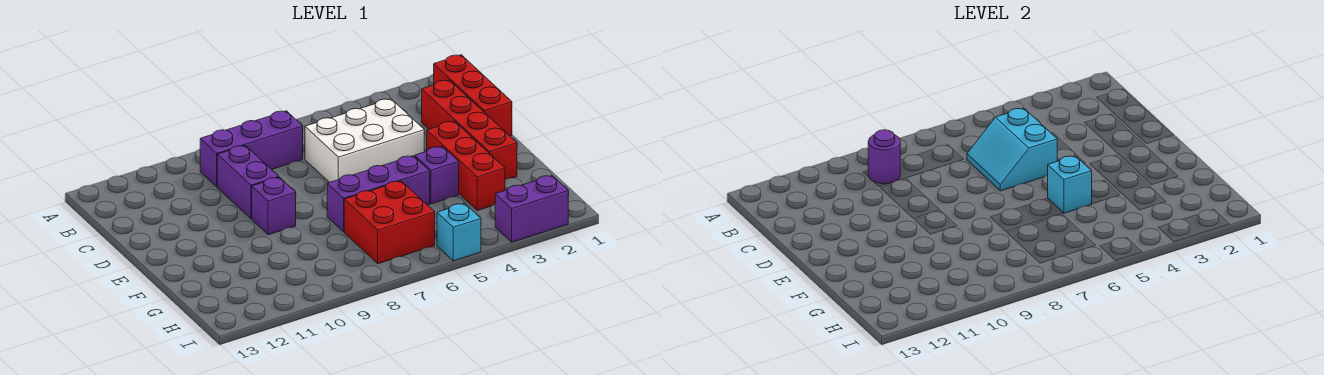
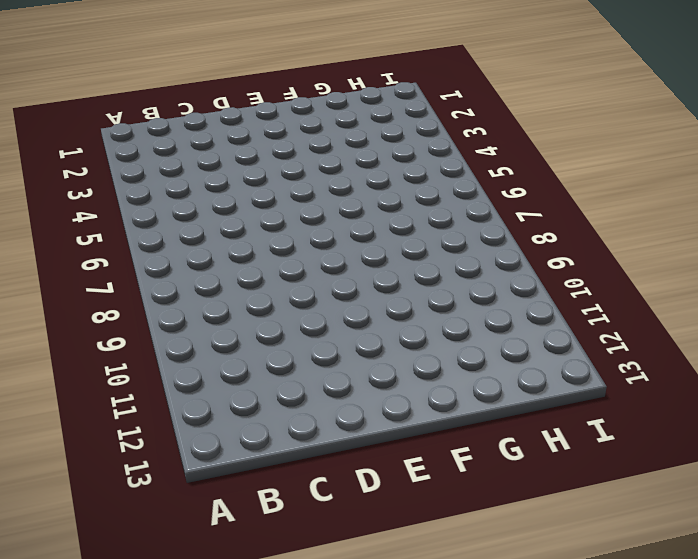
none -> red 1x3 brick [434,55,512,136]
none -> purple 1x3 brick [200,111,303,187]
none -> red 1x4 brick [422,80,517,180]

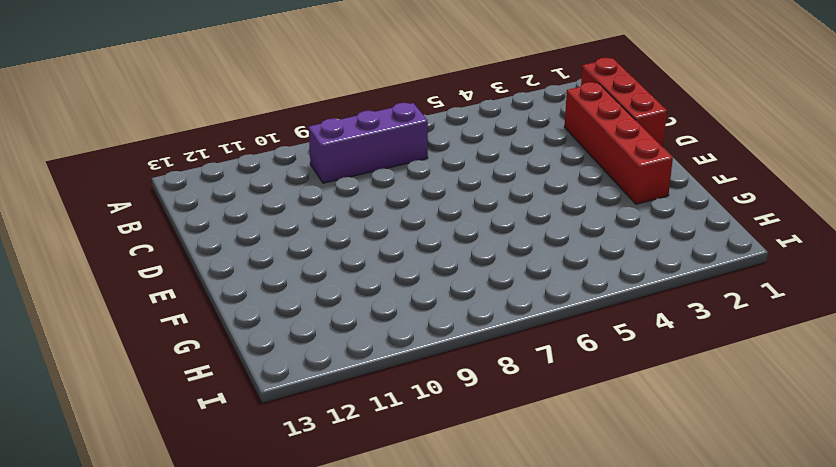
none -> white 2x3 brick [305,99,424,183]
none -> purple 1x2 brick [217,146,279,219]
none -> red 1x3 brick [427,121,505,210]

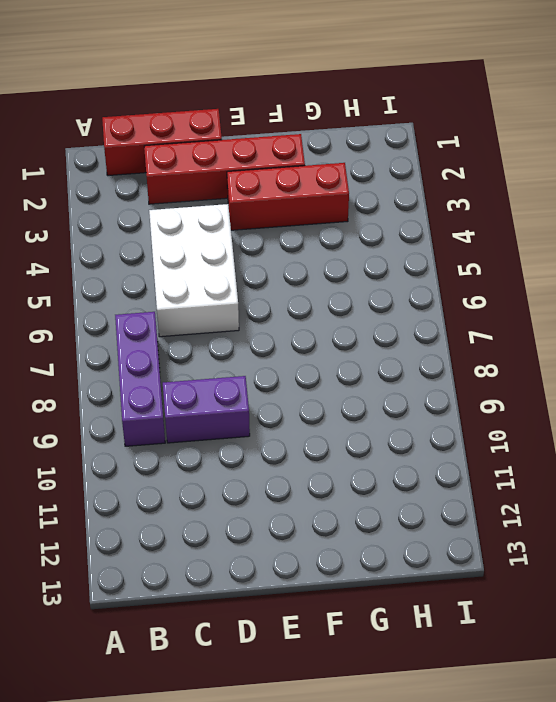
none -> purple 1x1 brick [252,177,296,235]
none -> purple 1x1 brick [415,146,459,204]
none -> purple 1x3 brick [327,156,430,232]

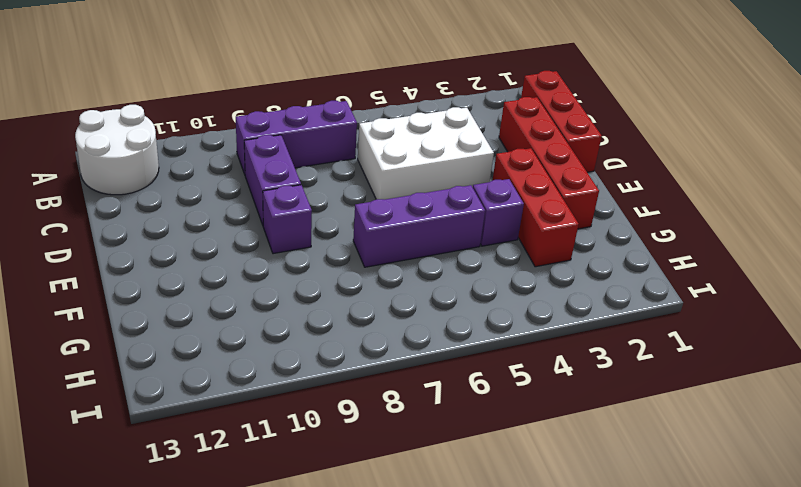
white 2x2 round brick [75,105,159,195] -> none
none -> red 2x2 brick [344,181,435,264]
none -> purple 1x2 brick [495,175,568,242]
none -> cyan 1x1 brick [437,204,481,261]

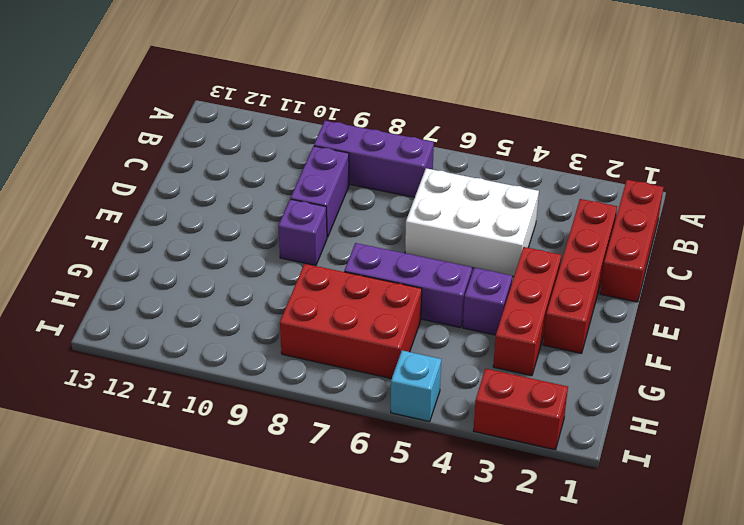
red 2x3 brick [280,264,422,379] -> red 2x2 brick [344,181,435,264]
red 1x2 brick [473,369,568,450] -> purple 1x2 brick [495,175,568,242]
none -> purple 1x1 round brick [868,130,900,184]
none -> cyan 2x2 slope [967,108,1057,191]
none -> cyan 1x1 brick [1048,156,1092,213]

